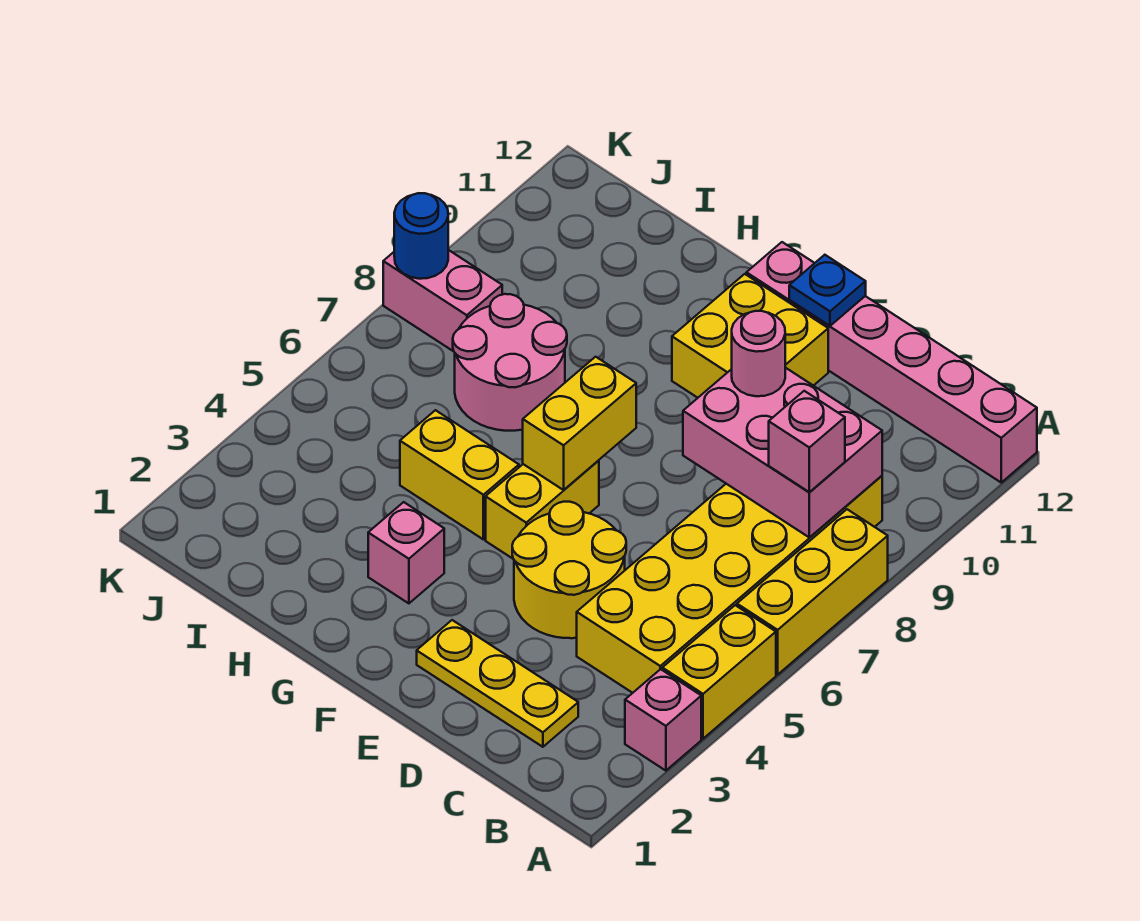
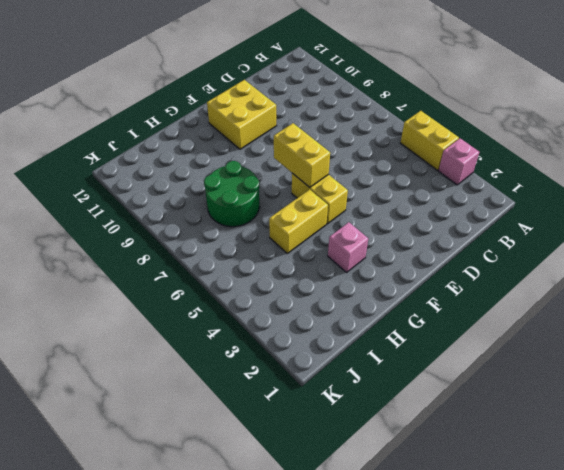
green 2x2 round brick [204,161,259,227] -> pink 2x2 round brick [453,294,567,431]
none -> yellow 1x3 brick [737,509,888,675]
none -> pink 1x6 brick [746,242,1037,482]
none -> yellow 2x6 brick [577,476,882,693]

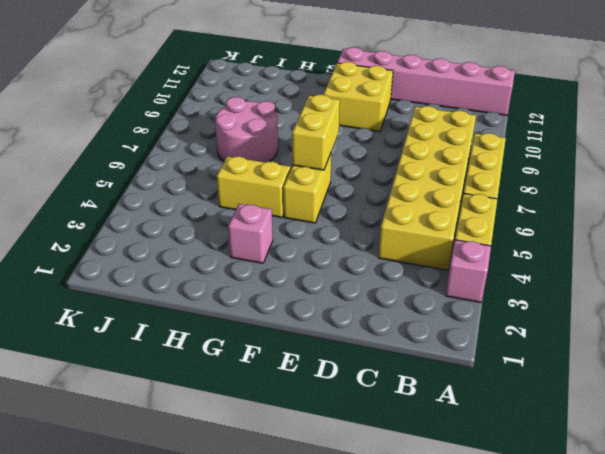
none -> yellow 1x3 plate [417,620,578,747]
none -> yellow 2x2 round brick [512,502,626,638]
none -> pink 1x2 brick [383,250,502,351]

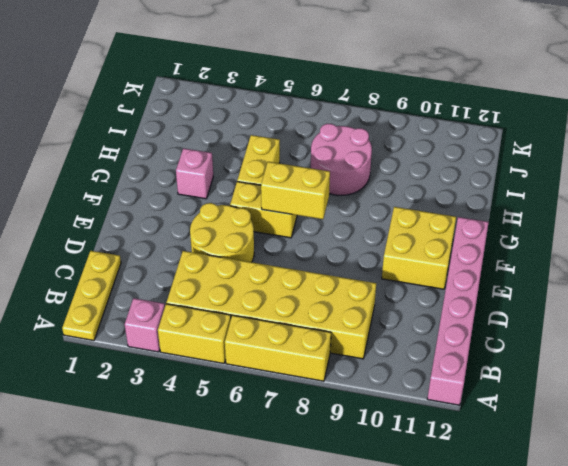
yellow 1x3 plate [62,251,121,341] -> yellow 1x3 plate moved to [417,620,578,747]
none -> pink 1x2 brick [383,250,502,351]
none -> pink 2x3 brick [683,368,882,537]
none -> blue 1x1 plate [789,255,866,326]

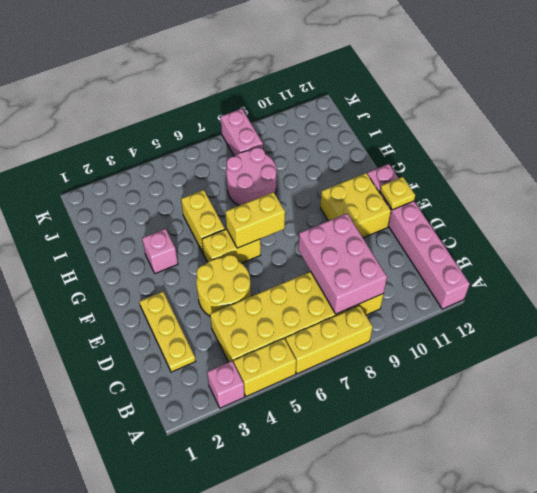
yellow 1x1 plate [380,177,415,210] -> blue 1x1 plate [789,255,866,326]
none -> blue 1x1 round brick [394,193,448,279]
none -> pink 1x1 brick [769,391,845,492]
none -> pink 1x1 round brick [732,311,785,396]

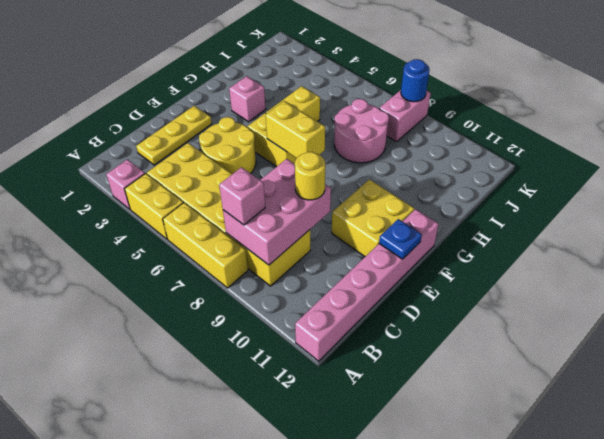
yellow 1x1 round brick [295,152,325,200] -> pink 1x1 round brick [732,311,785,396]

